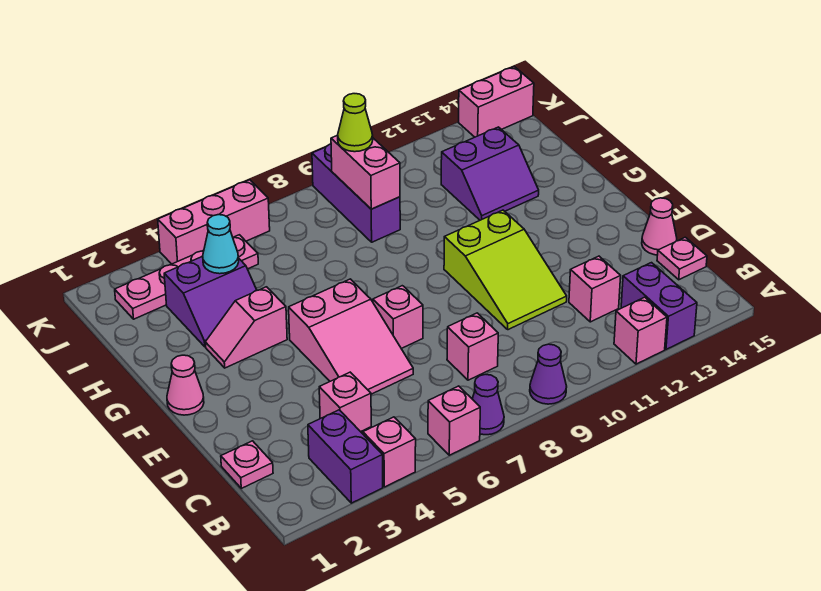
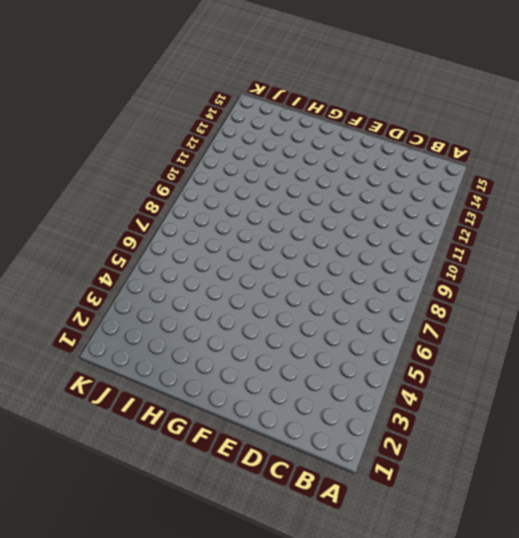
none -> purple 1x2 brick [308,410,383,503]
none -> pink 1x1 brick [363,417,416,487]
none -> pink 1x1 brick [428,386,480,455]

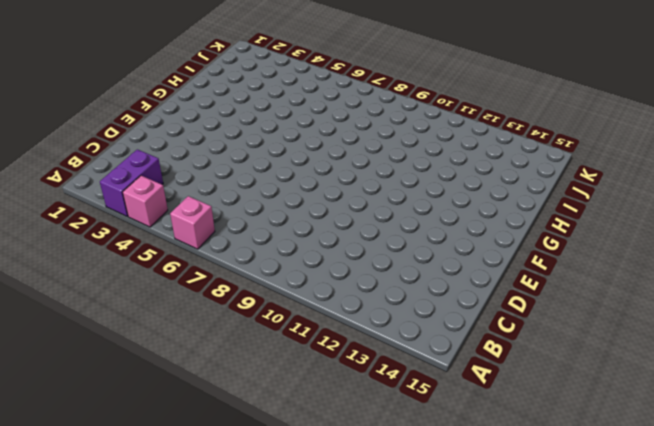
none -> purple 1x1 cone [472,374,504,435]
none -> purple 1x1 cone [530,344,567,404]
none -> pink 1x1 brick [614,297,667,364]

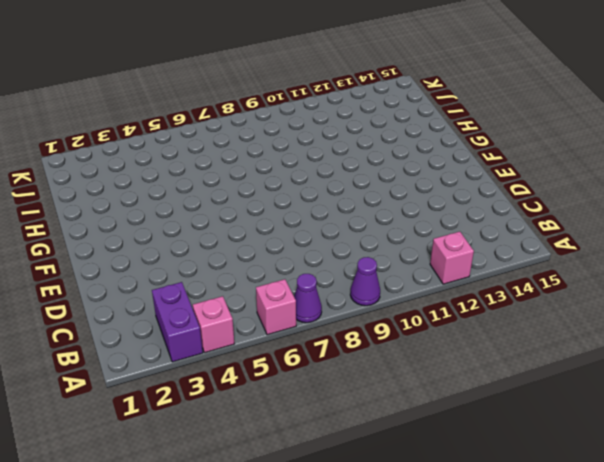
none -> purple 1x2 brick [621,263,697,349]
none -> pink 1x1 plate [221,441,273,488]
none -> pink 1x1 brick [319,372,371,432]

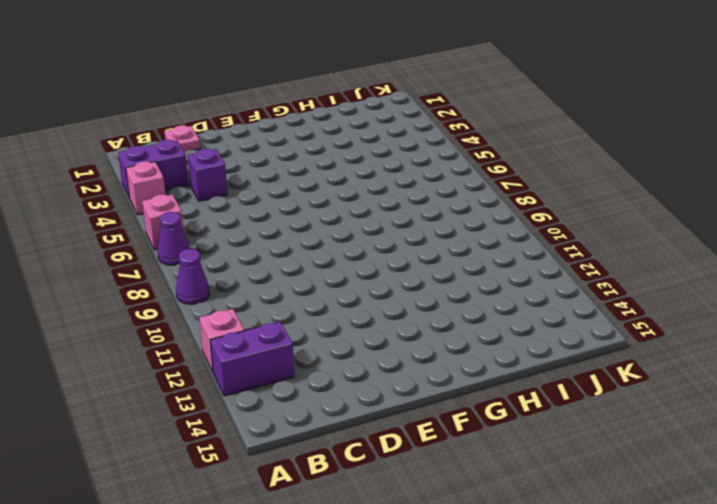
purple 1x1 brick [188,149,227,201] -> pink 1x1 brick [319,372,371,432]
none -> pink 1x1 brick [447,313,498,380]
none -> pink 1x1 brick [569,256,621,322]
none -> pink 1x1 plate [657,237,707,280]

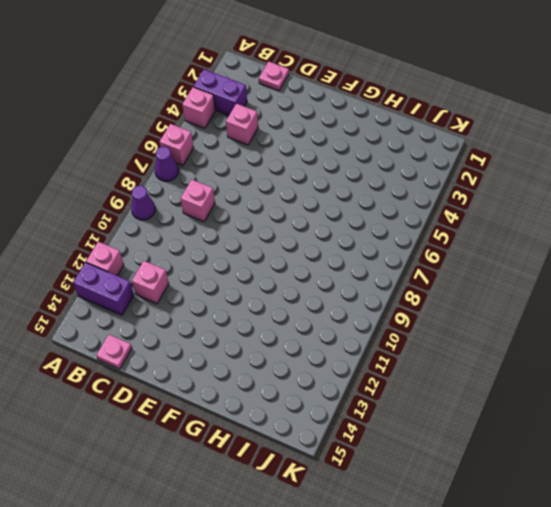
none -> pink 2x3 slope [289,279,413,394]
none -> lime 2x3 slope [444,210,567,330]
none -> pink 1x1 cone [642,198,677,255]

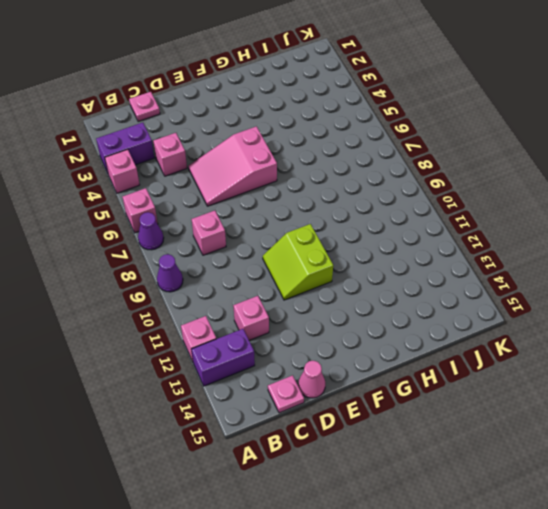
lime 2x2 slope [263,224,333,300] -> lime 2x3 slope [444,210,567,330]
none -> pink 1x1 brick [373,286,423,349]
none -> pink 1x1 cone [167,355,204,415]
none -> pink 1x2 slope [205,287,287,368]

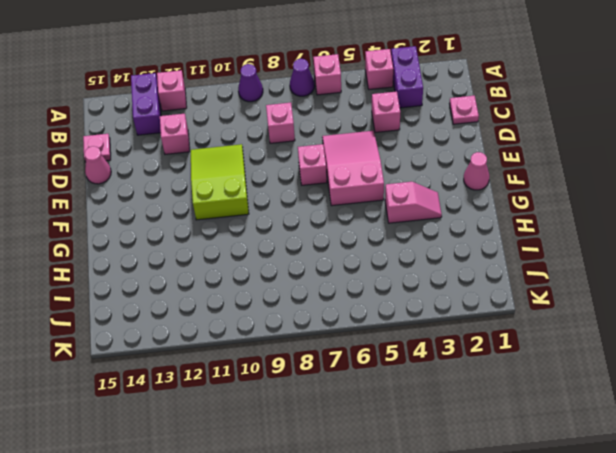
none -> purple 2x2 slope [164,256,257,347]
none -> purple 2x2 slope [441,127,539,220]
none -> purple 1x3 brick [312,144,400,242]

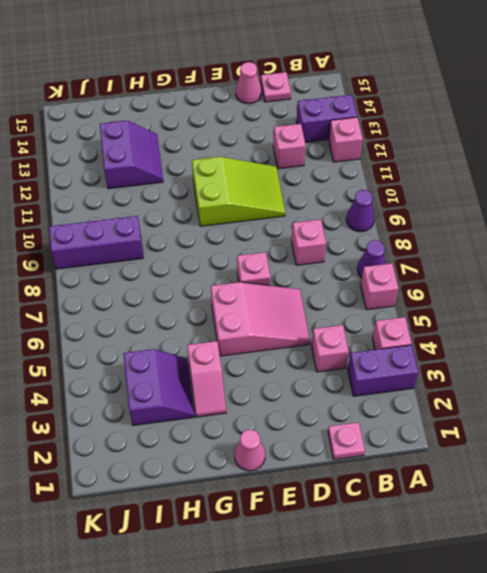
none -> pink 1x4 plate [115,235,258,319]
none -> pink 1x3 brick [158,180,270,264]
none -> pink 1x2 brick [458,67,534,137]

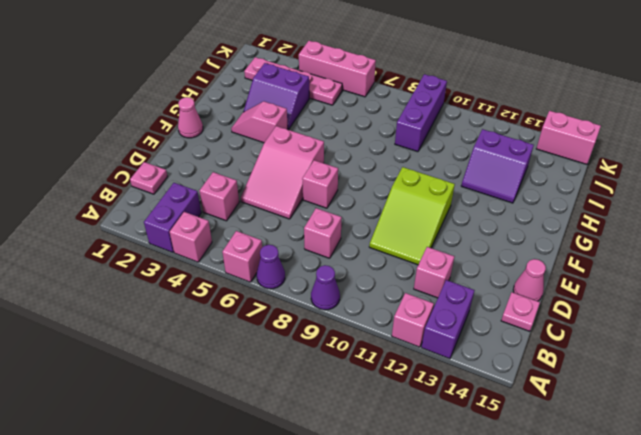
none -> cyan 1x1 cone [203,215,239,274]
none -> pink 1x2 brick [331,135,400,209]
none -> lime 1x1 cone [338,94,373,152]

